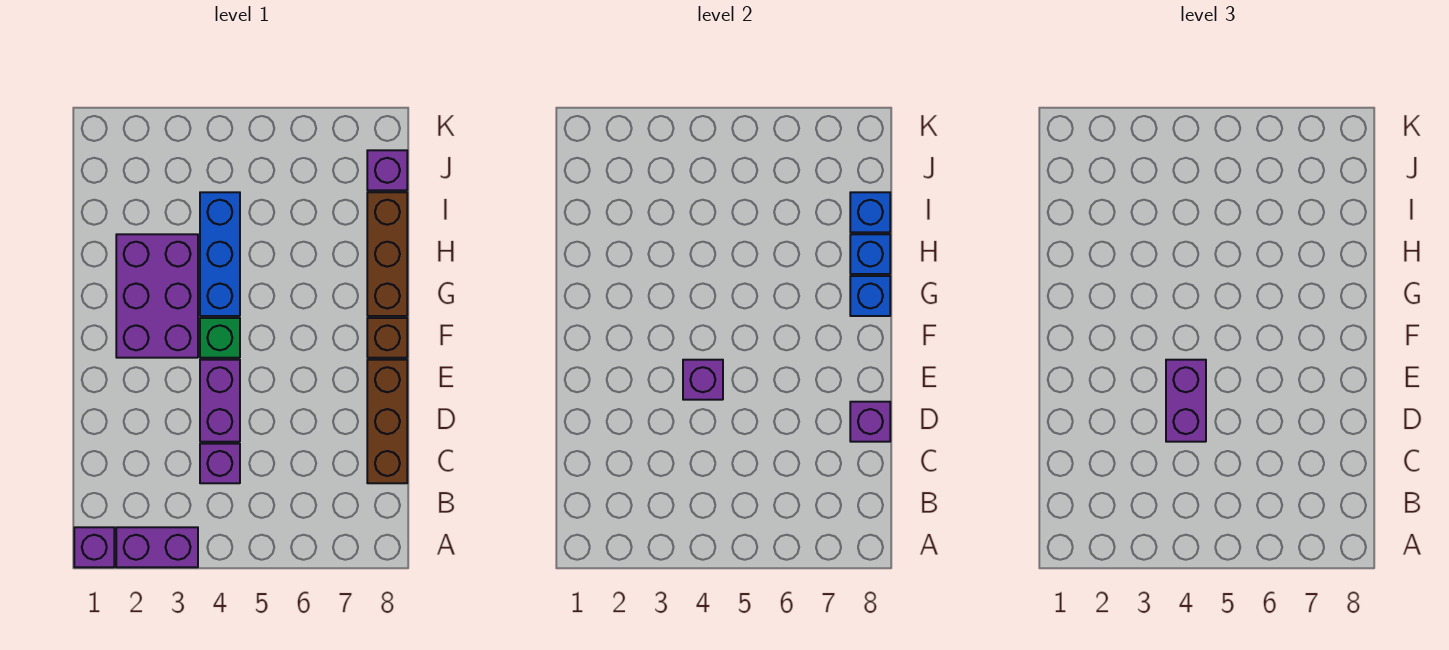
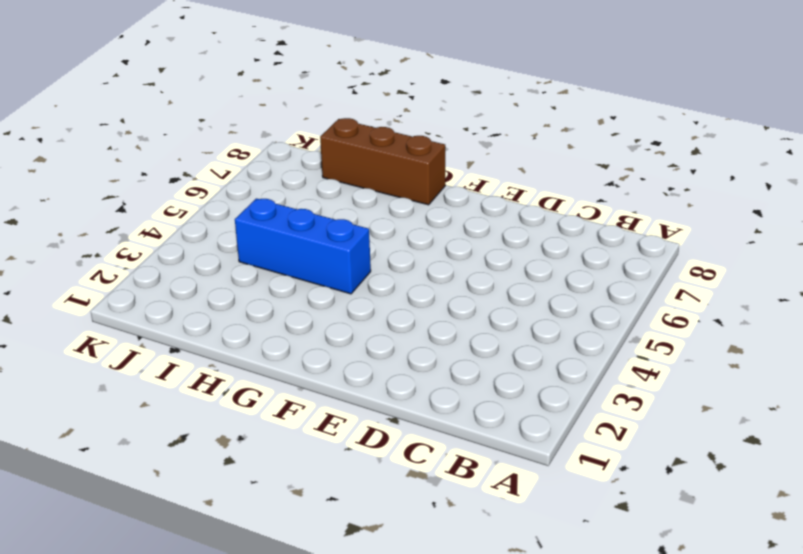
none -> purple 1x1 brick [74,527,114,567]
none -> purple 1x2 brick [116,527,198,567]
none -> purple 1x1 brick [200,444,240,483]

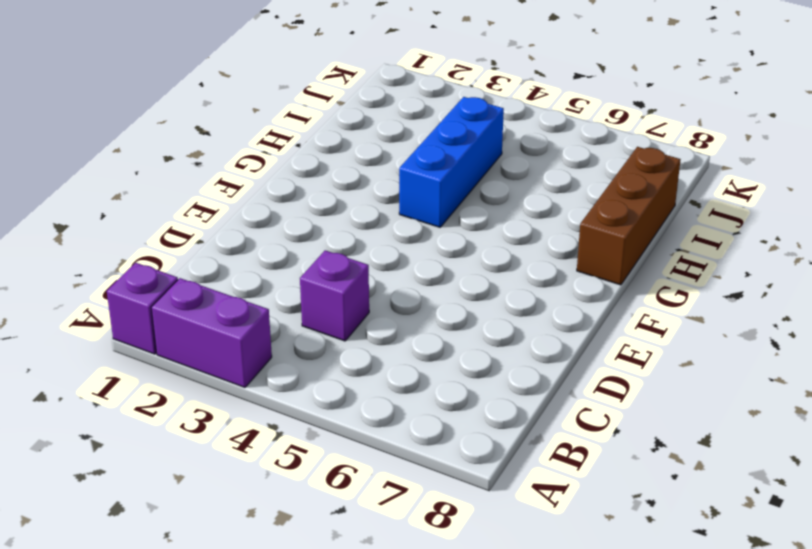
none -> brown 1x3 brick [367,360,407,483]
none -> purple 1x2 brick [200,360,240,442]
none -> purple 2x3 brick [116,234,198,358]

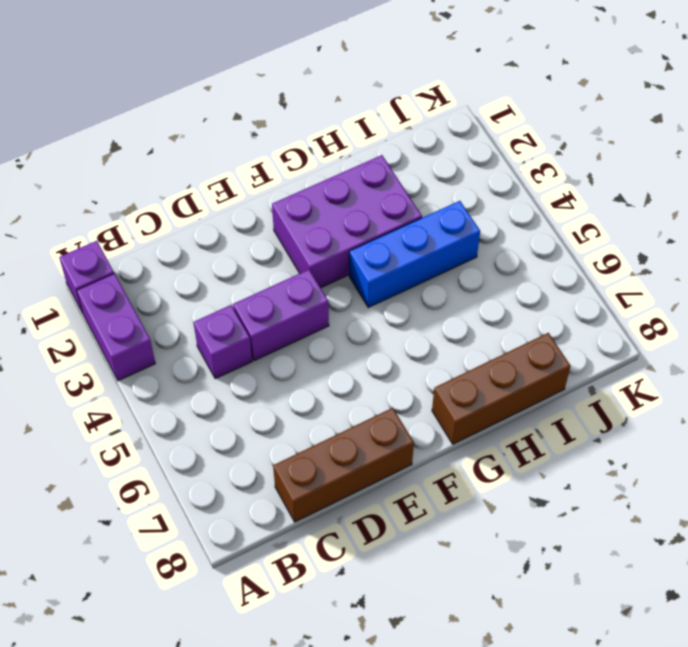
none -> green 1x1 brick [200,318,240,358]
none -> brown 1x1 brick [367,318,407,358]
none -> purple 1x1 brick [367,150,407,190]

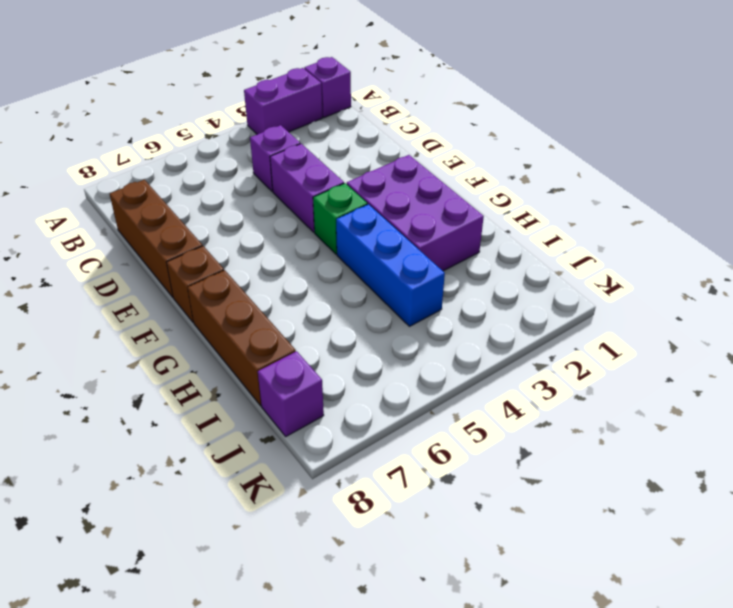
none -> purple 1x1 brick [850,402,890,442]
none -> purple 1x1 brick [683,360,723,400]
none -> blue 1x1 brick [850,276,890,316]

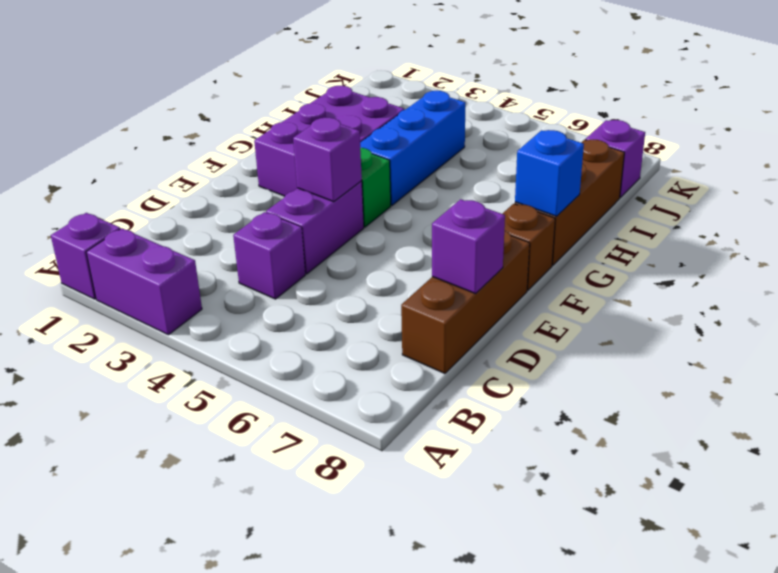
none -> blue 1x1 brick [850,234,890,274]
none -> blue 1x1 brick [850,192,890,232]
none -> purple 1x2 brick [1166,360,1206,442]

